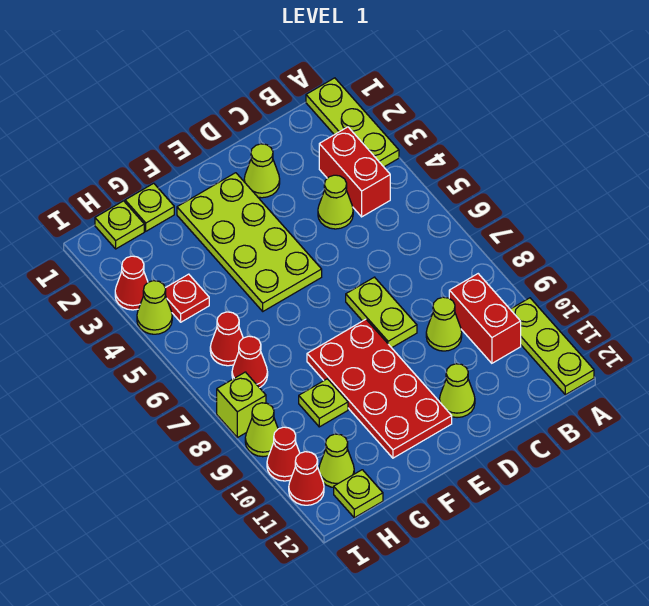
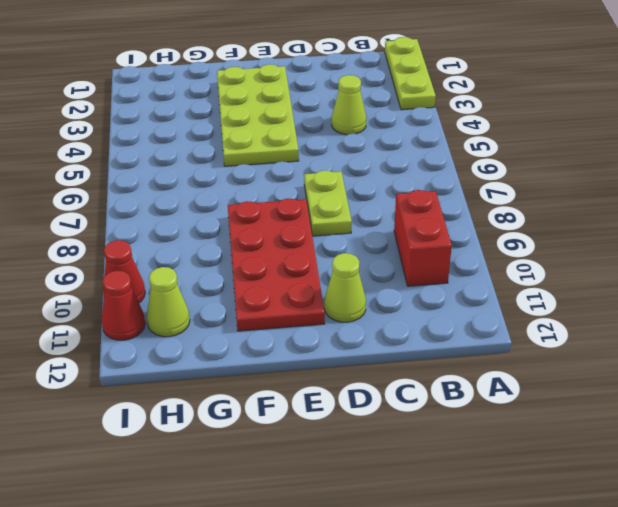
none -> lime 1x3 plate [510,298,594,395]
none -> red 1x2 brick [319,127,390,217]
none -> lime 1x1 cone [426,297,462,351]

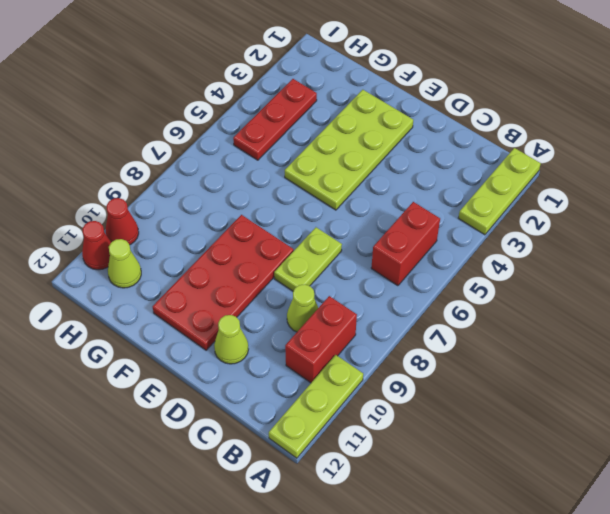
red 1x2 brick [371,202,440,286] -> red 1x2 brick moved to [319,127,390,217]
red 1x3 plate [233,79,317,160] -> red 1x1 plate [165,274,209,322]
none -> lime 1x1 cone [318,175,353,229]
none -> lime 1x1 cone [244,144,280,198]
none -> lime 1x1 plate [125,183,174,231]

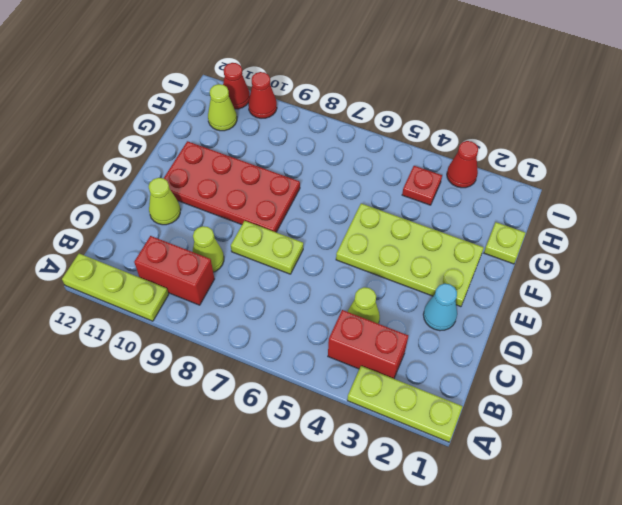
cyan 1x1 cone [423,284,457,331] -> lime 1x1 cone [244,144,280,198]
none -> lime 1x1 plate [299,379,348,427]
none -> lime 1x1 plate [95,201,144,249]
none -> red 1x1 cone [210,312,243,366]

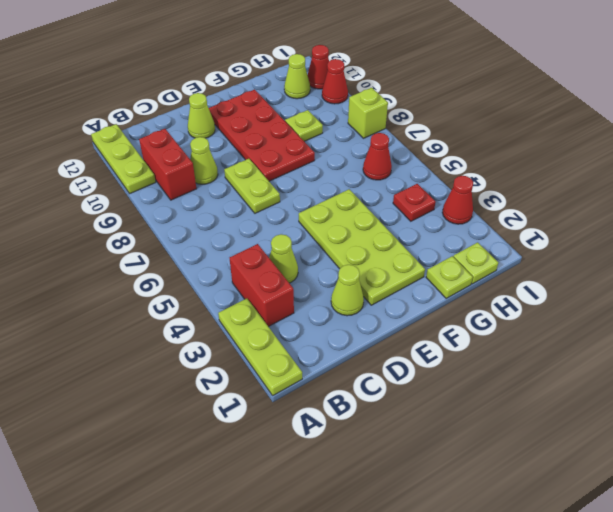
none -> red 1x1 cone [232,336,268,388]
none -> lime 1x1 plate [334,470,383,518]
none -> lime 1x1 cone [137,281,172,334]

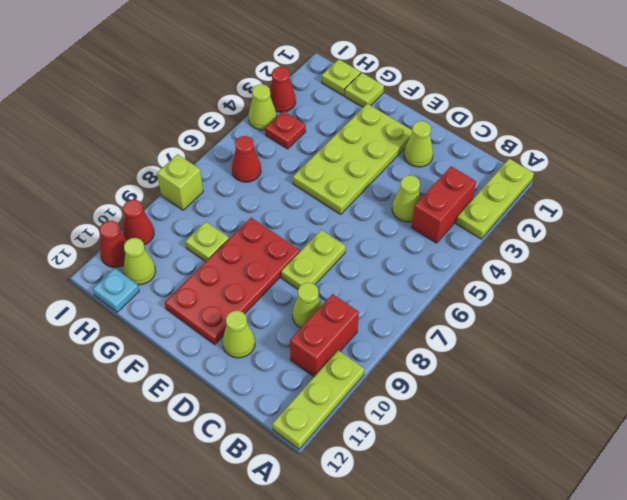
cyan 1x1 plate [93,268,139,312] -> lime 1x1 plate [334,470,383,518]
none -> red 1x1 cone [232,336,268,388]
none -> lime 1x1 cone [245,403,278,457]

